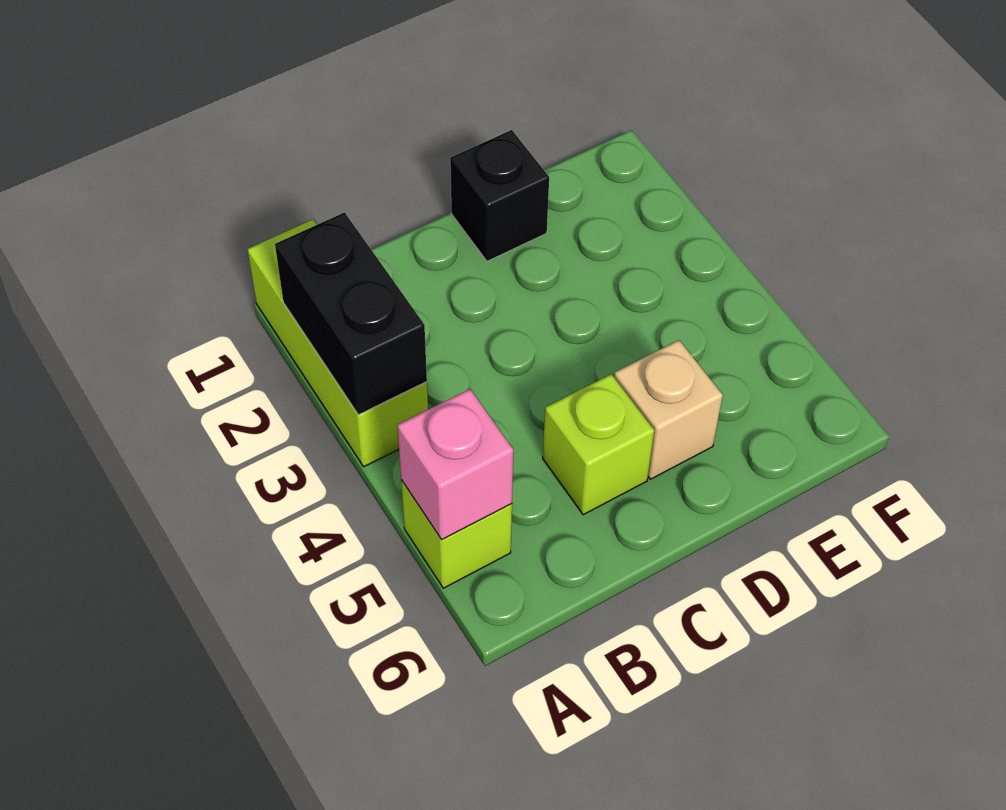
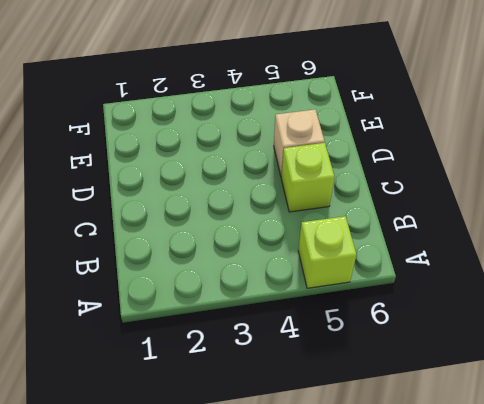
none -> lime 1x3 brick [247,220,428,467]
none -> black 1x1 brick [450,130,549,261]

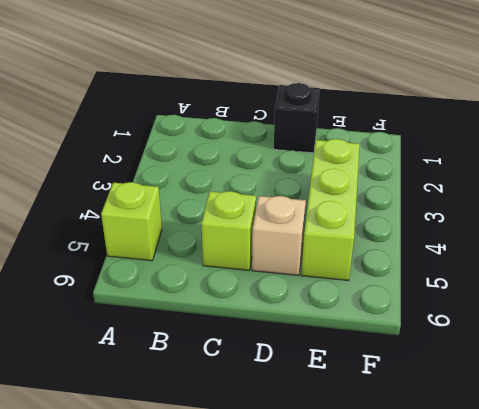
lime 1x3 brick [301,139,360,281] -> lime 1x3 brick moved to [247,220,428,467]
none -> black 1x2 brick [275,212,427,415]
none -> pink 1x1 brick [397,389,513,540]

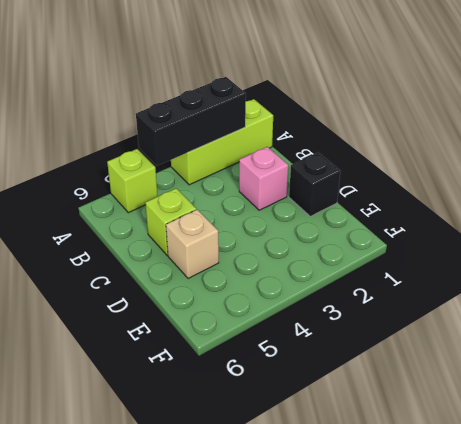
black 1x3 brick [136,77,246,166] -> black 1x2 brick [275,212,427,415]
pink 1x1 brick [239,147,288,210] -> pink 1x1 brick moved to [397,389,513,540]

